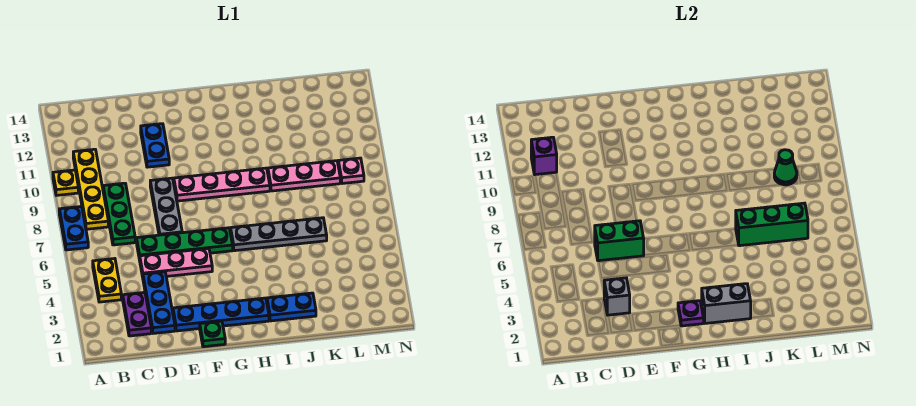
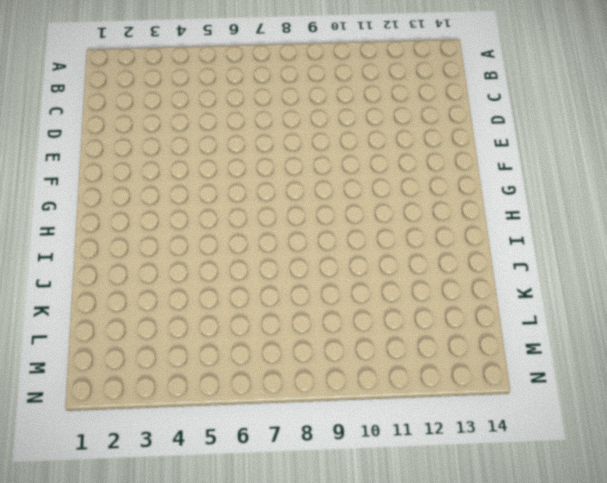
none -> blue 1x2 plate [59,206,88,250]
none -> yellow 1x1 plate [53,170,78,195]
none -> yellow 1x2 plate [93,259,121,302]

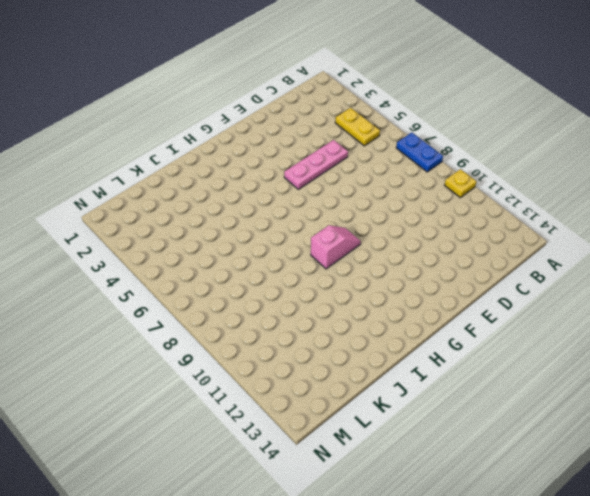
pink 1x2 slope [311,225,361,269] -> pink 1x4 plate [174,168,270,201]
none -> yellow 1x4 plate [73,149,108,229]
none -> purple 1x2 plate [123,292,151,336]
none -> green 1x3 plate [103,183,135,245]

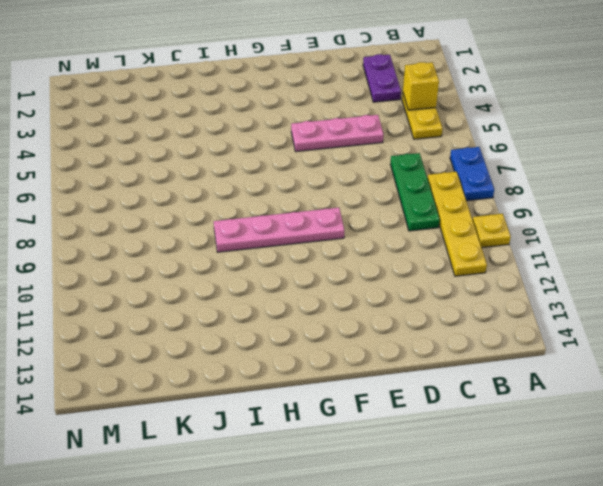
yellow 1x1 brick [403,62,439,110] -> none
none -> blue 1x3 plate [143,272,175,333]
none -> green 1x4 plate [137,228,233,260]
none -> blue 1x4 plate [173,298,269,331]

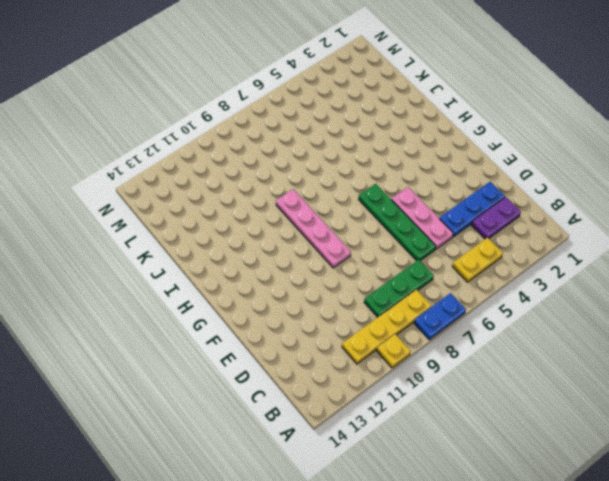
none -> blue 1x4 plate [173,298,269,331]
none -> grey 1x3 plate [150,178,182,235]
none -> blue 1x2 plate [141,124,169,167]

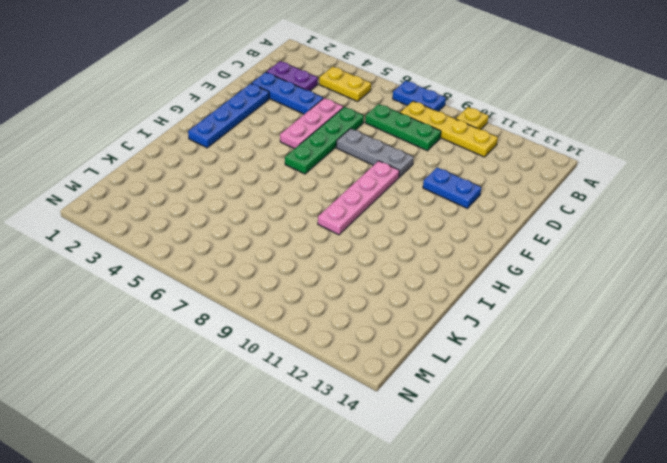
none -> green 1x1 plate [200,321,225,347]
none -> grey 1x4 plate [231,218,327,251]
none -> blue 1x2 plate [267,293,316,321]

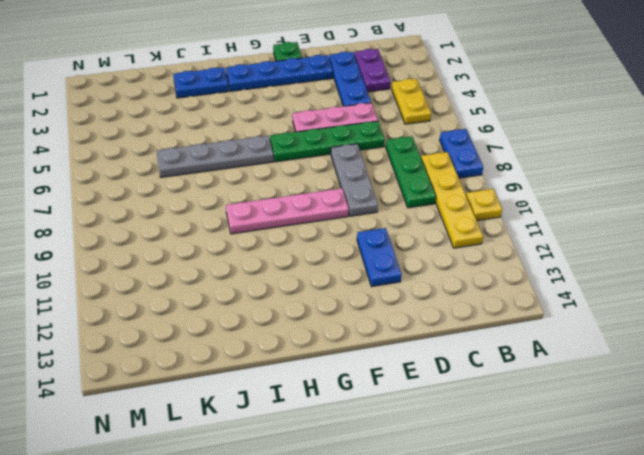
none -> pink 1x3 plate [268,161,340,191]
none -> pink 1x1 plate [338,158,364,184]
none -> purple 1x1 brick [531,137,557,175]

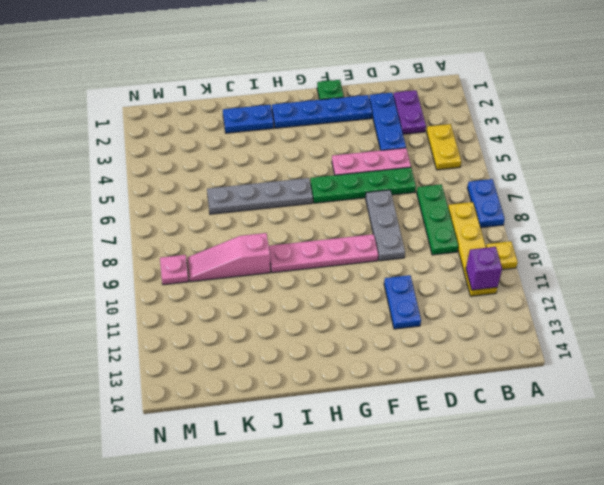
pink 1x3 slope [188,233,270,282] -> pink 1x3 plate [268,161,340,191]
none -> grey 1x1 brick [604,278,630,315]
none -> green 1x2 brick [595,221,644,261]
none -> purple 1x1 plate [678,301,704,326]

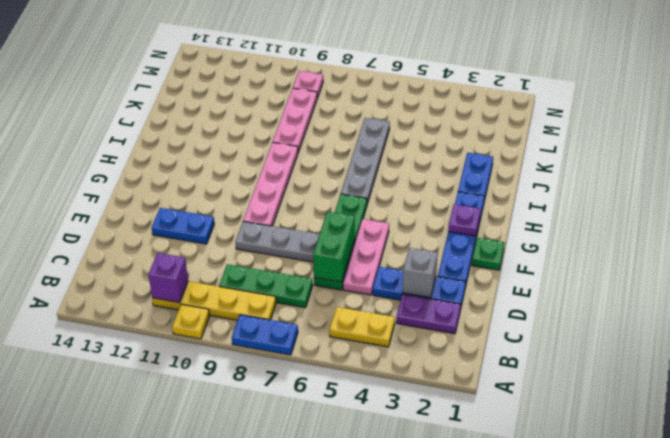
none -> grey 1x2 brick [702,284,751,323]
none -> green 1x3 brick [736,203,808,246]
none -> green 1x1 cone [774,150,797,185]

